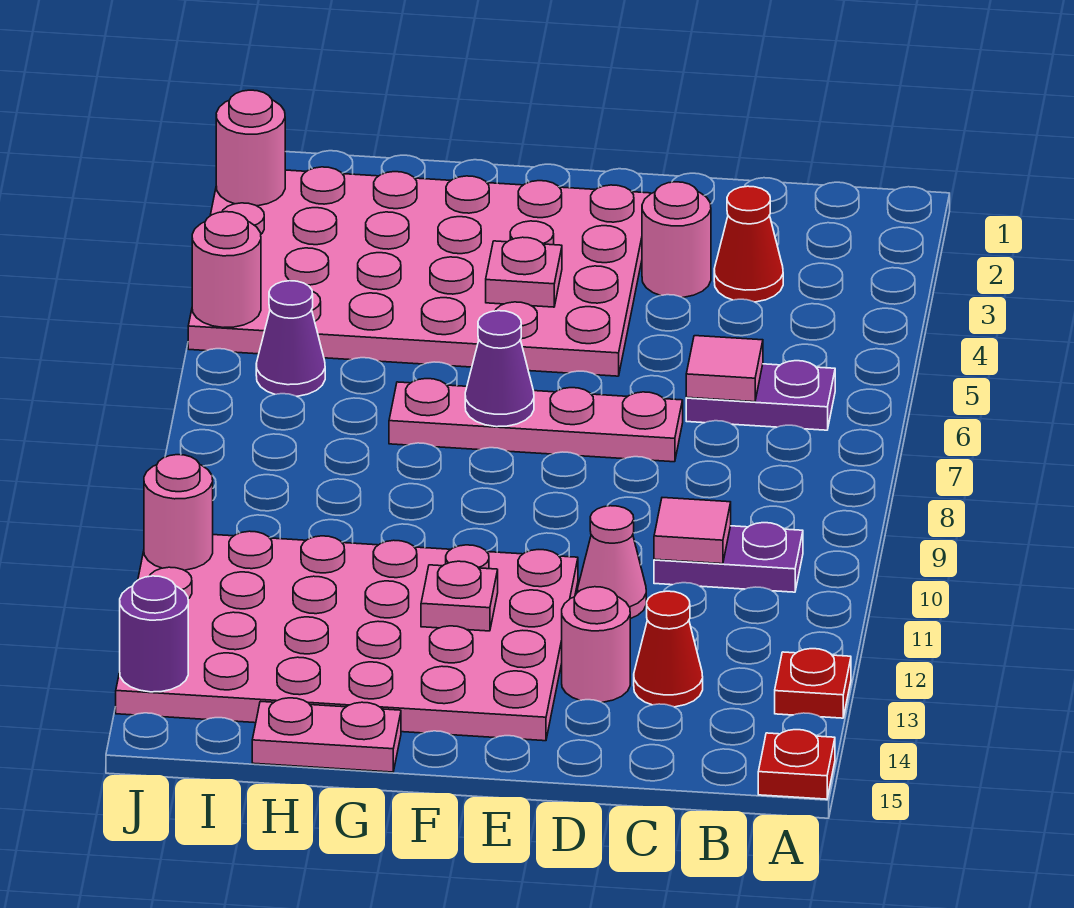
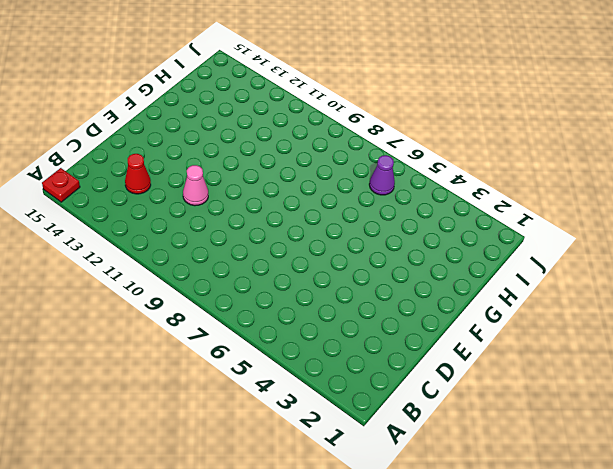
none -> red 1x1 plate [775,649,851,718]
none -> purple 1x2 plate [686,361,835,430]
none -> purple 1x2 plate [654,523,803,592]

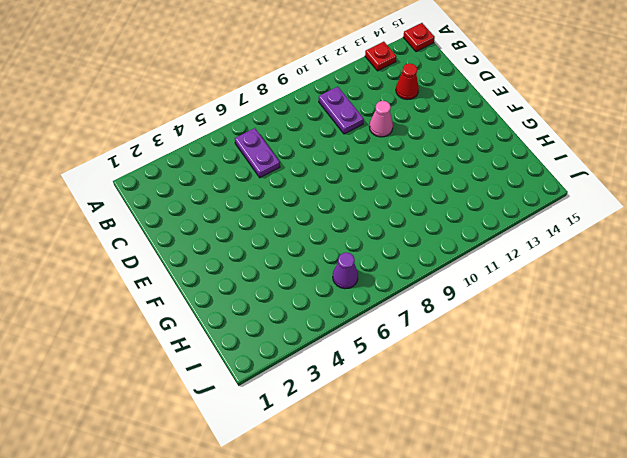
none -> red 1x1 cone [714,186,783,302]
none -> pink 1x1 round brick [642,182,711,297]
none -> pink 1x4 plate [389,379,683,462]

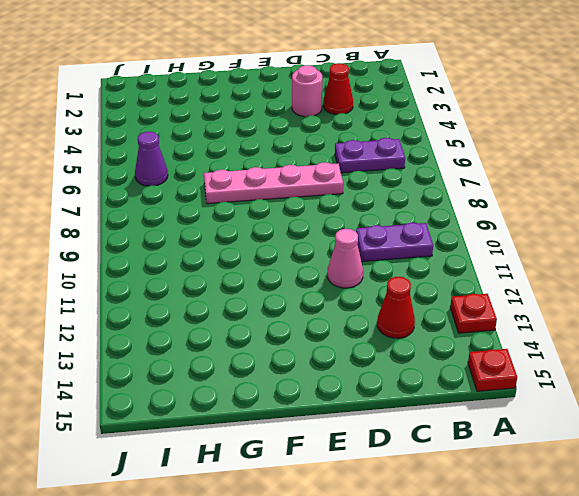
none -> pink 1x1 round brick [562,587,630,702]
none -> pink 4x6 plate [188,167,651,376]
none -> pink 4x6 plate [116,531,578,741]

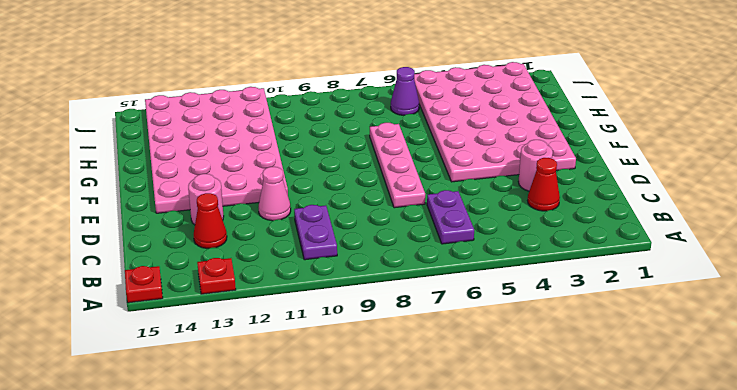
none -> pink 1x2 plate [252,698,401,772]
none -> pink 1x1 tile [686,336,763,402]
none -> pink 1x1 tile [654,498,731,564]

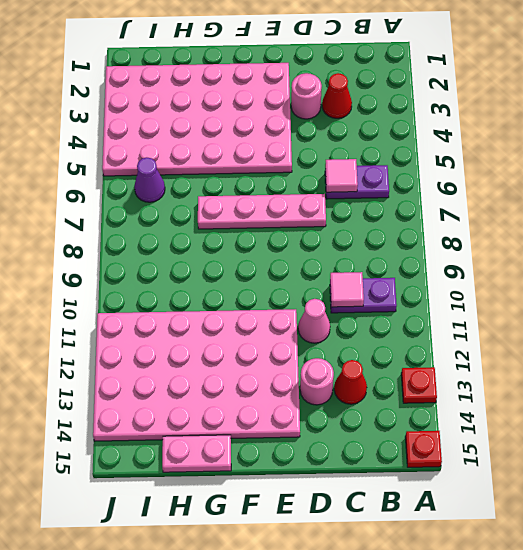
none -> pink 1x1 plate [486,237,562,307]
none -> purple 1x1 cone [465,311,534,427]
none -> pink 1x1 plate [421,561,498,631]

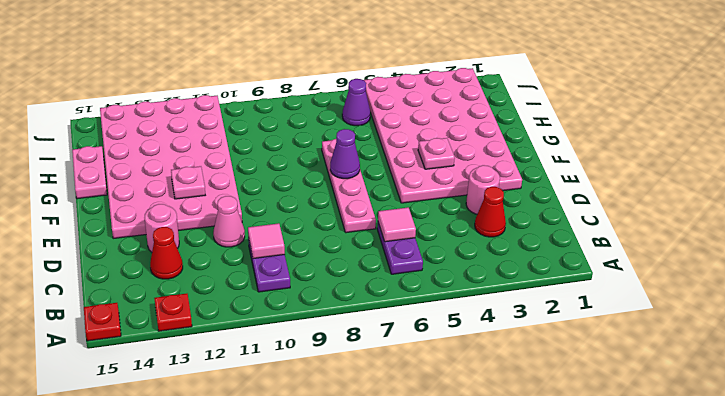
none -> pink 1x1 round brick [216,90,285,206]
none -> pink 1x1 round brick [192,212,261,327]
none -> pink 1x1 round brick [144,455,213,570]

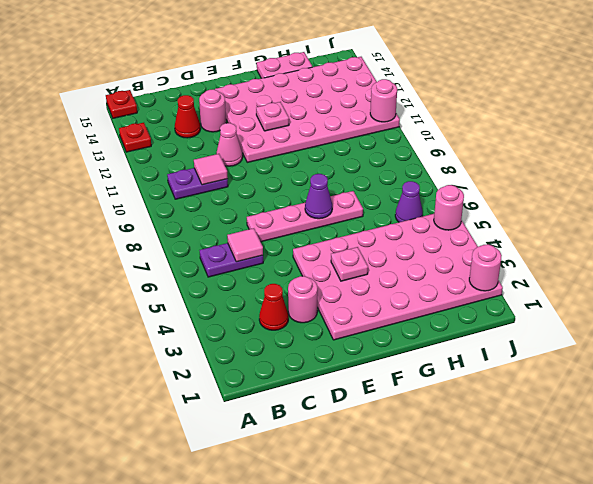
none -> purple 1x1 round brick [120,576,188,692]

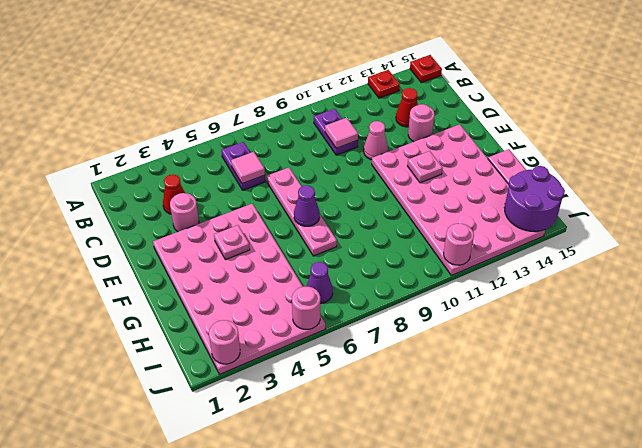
purple 2x2 round brick [504,166,565,231] -> purple 1x1 round brick [120,576,188,692]

